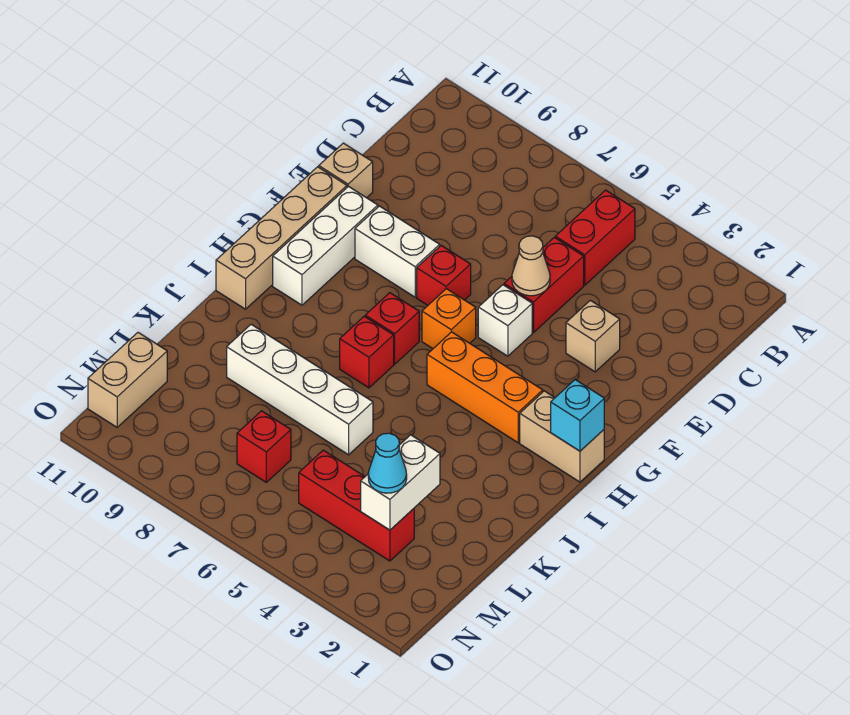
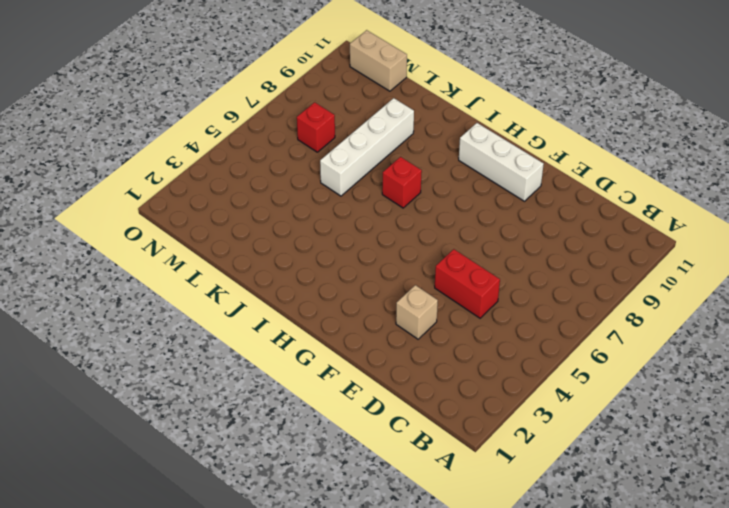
none -> red 1x2 brick [555,190,635,285]
none -> tan 1x1 brick [319,143,373,198]
none -> white 1x1 brick [478,285,532,356]

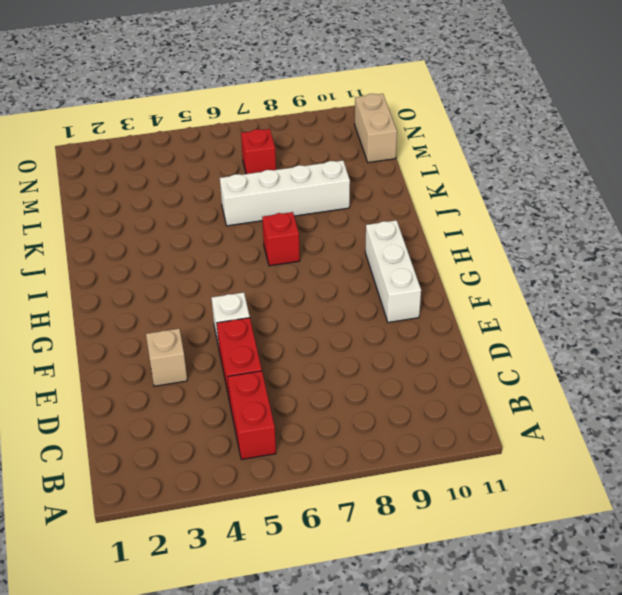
none -> tan 1x1 brick [319,143,373,198]
none -> red 1x1 brick [417,245,471,305]
none -> white 1x2 brick [355,206,440,297]

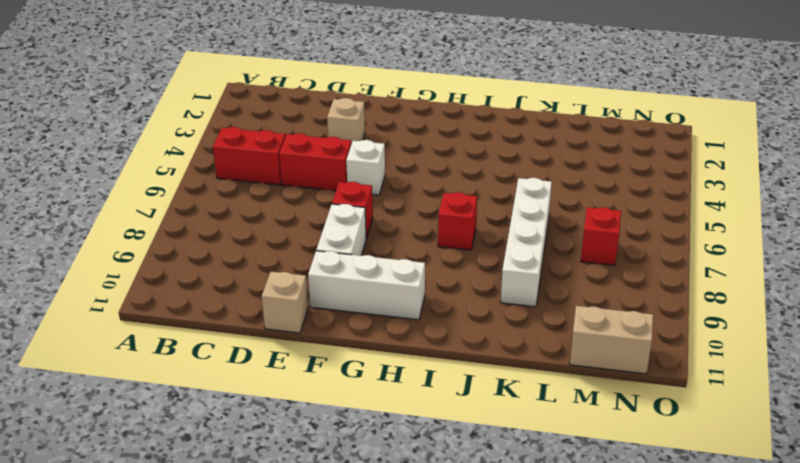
none -> tan 1x4 brick [216,167,347,309]
none -> orange 1x1 brick [422,289,476,348]
none -> tan 1x2 brick [520,391,604,482]

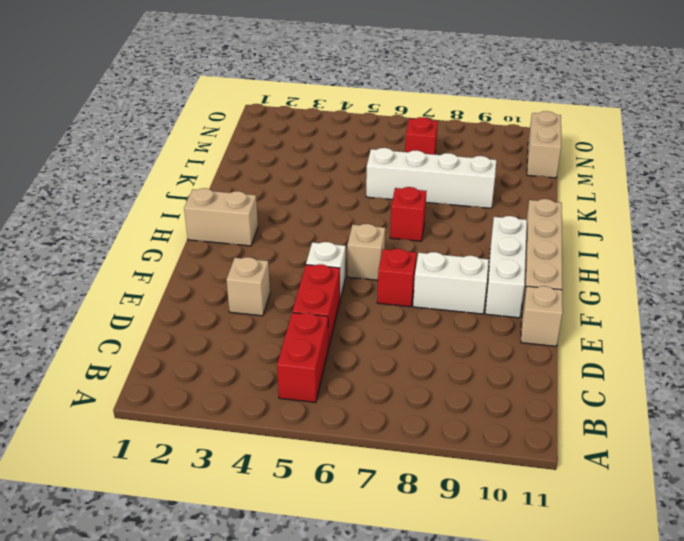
tan 1x1 brick [347,224,385,280] -> orange 1x1 brick [422,289,476,348]
none -> orange 1x3 brick [427,332,543,443]
none -> red 1x1 brick [365,293,419,364]
none -> red 1x3 brick [299,450,414,561]

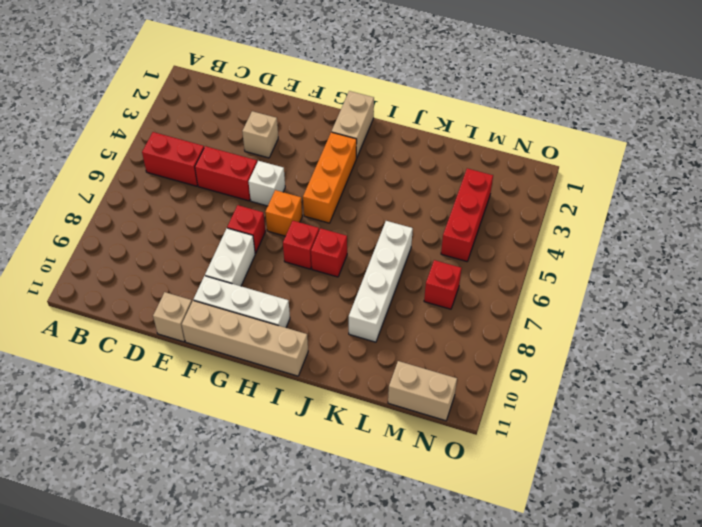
none -> tan 1x1 cone [512,236,550,296]
none -> cyan 1x1 brick [551,380,604,451]
none -> white 1x2 brick [361,435,440,530]

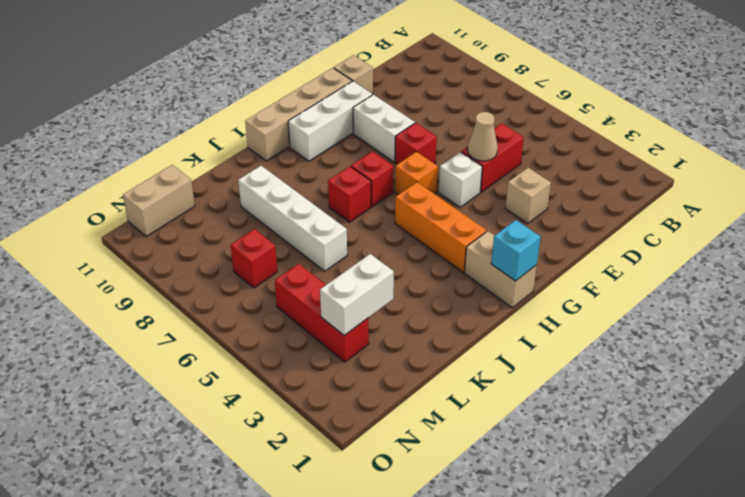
none -> red 1x2 brick [555,190,635,285]
none -> cyan 1x1 cone [368,433,407,493]

